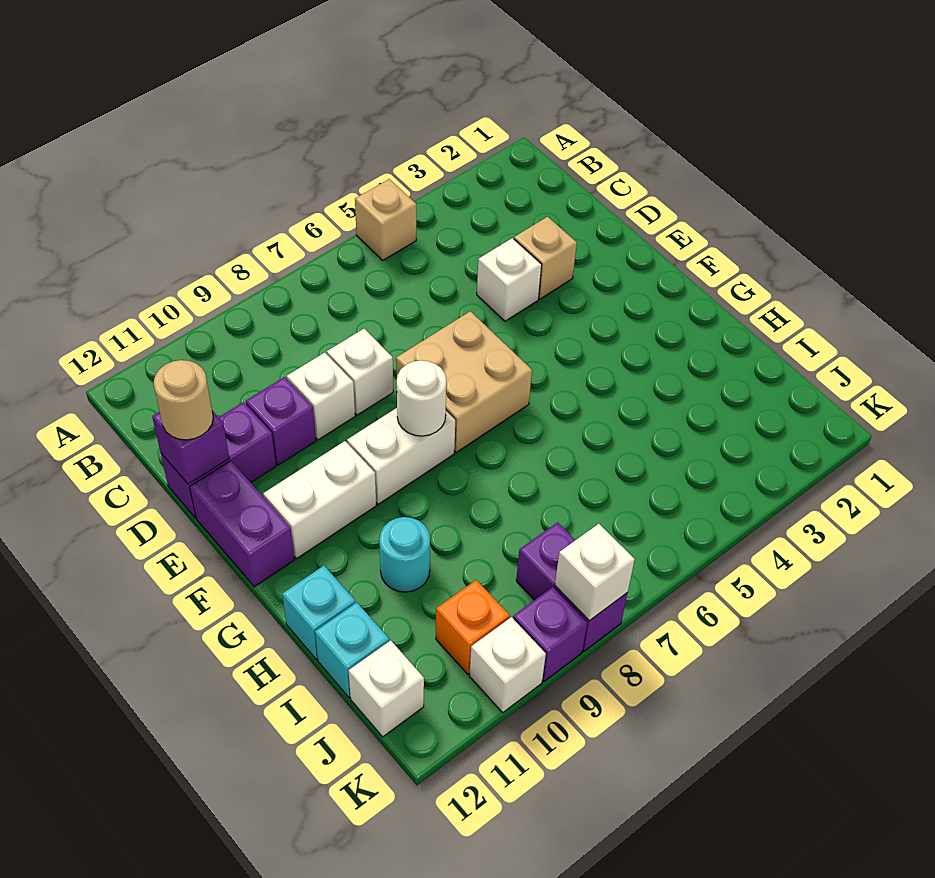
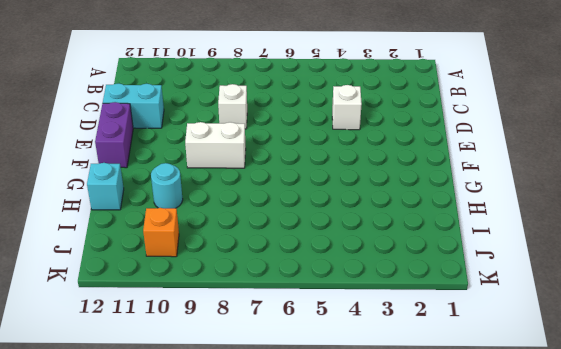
cyan 1x2 brick [103,83,164,128] -> purple 1x2 brick [161,402,276,518]
none -> tan 1x1 brick [355,179,416,260]
none -> tan 1x1 brick [514,217,577,299]
none -> white 1x1 brick [287,353,355,440]

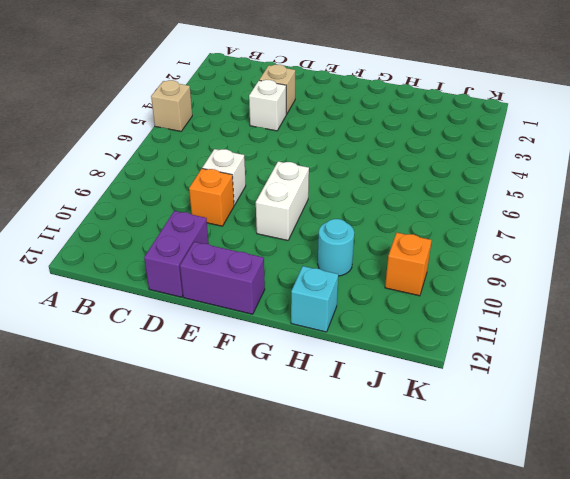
orange 1x1 brick [189,169,234,226] -> white 1x1 brick [287,353,355,440]
none -> purple 1x1 brick [246,377,316,465]
none -> tan 2x2 brick [396,311,532,453]
none -> white 1x2 brick [263,441,376,558]

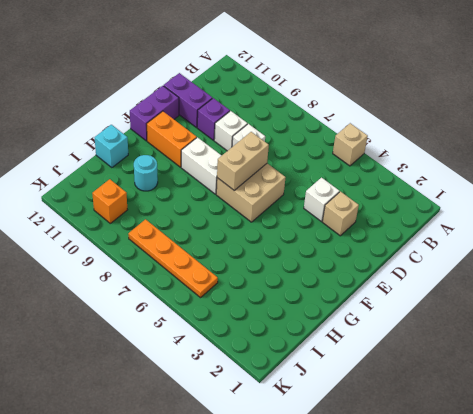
tan 1x2 brick [217,132,269,191] -> none
orange 1x2 brick [147,111,197,167] -> white 1x2 brick [263,441,376,558]
orange 1x4 plate [128,219,218,298] -> purple 1x2 brick [516,522,627,651]
none -> cyan 1x1 brick [315,603,389,698]
none -> white 1x1 brick [349,640,424,737]
none -> purple 1x1 brick [513,587,587,682]

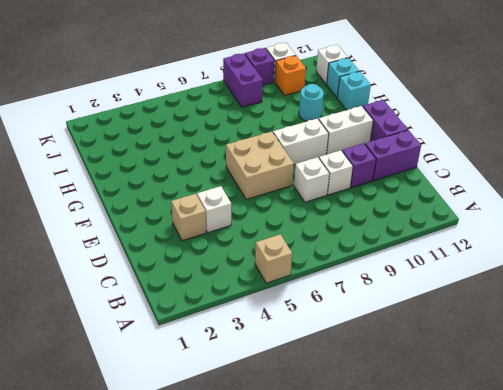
none -> purple 1x1 brick [152,411,229,484]
none -> white 1x1 round brick [397,360,446,436]
none -> white 1x1 brick [555,524,635,621]

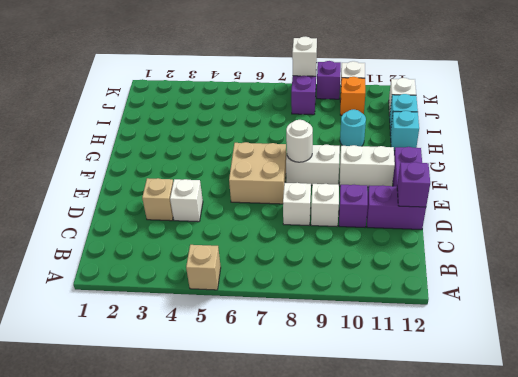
none -> tan 1x1 round brick [154,360,213,440]

